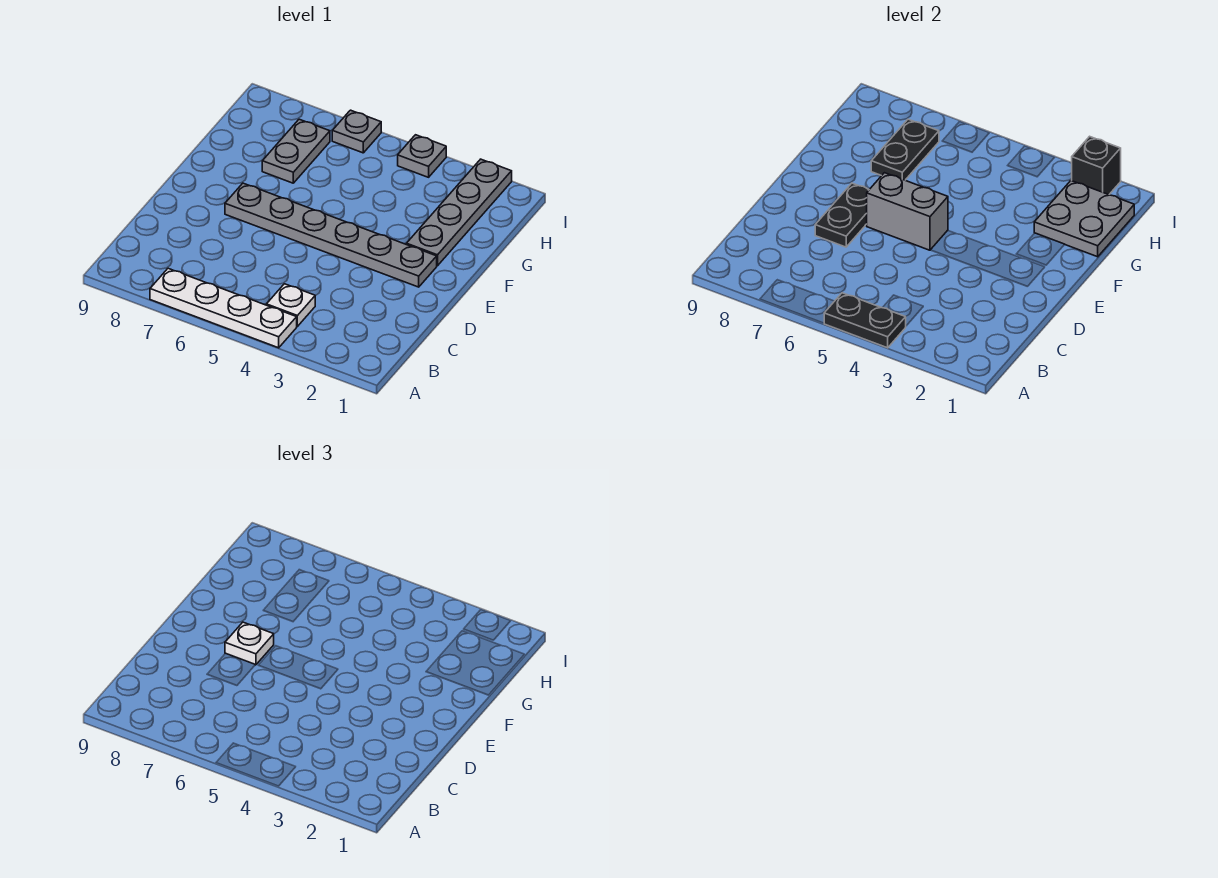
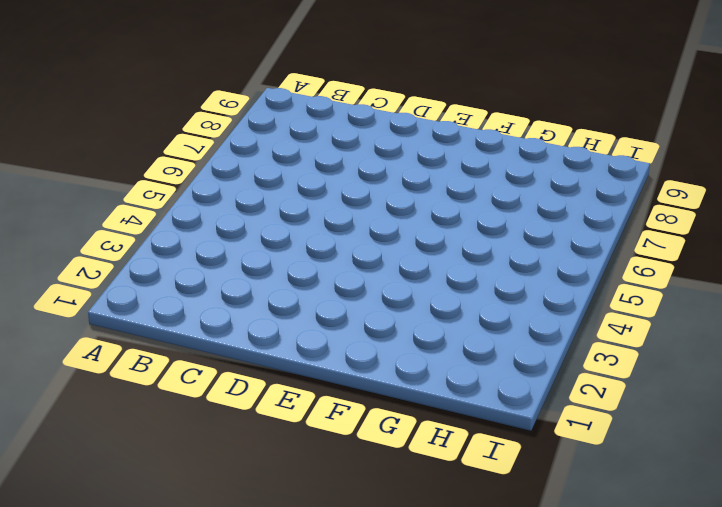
none -> white 1x4 plate [150,268,297,348]
none -> white 1x1 plate [266,284,315,326]
none -> grey 1x6 plate [225,183,437,287]

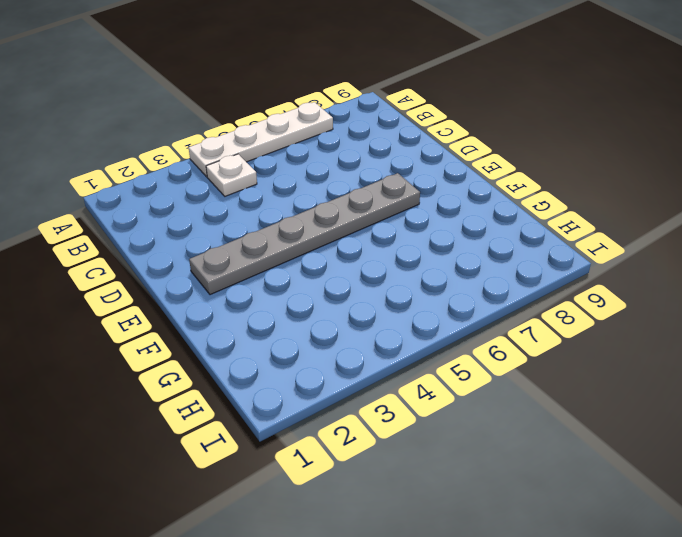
none -> grey 1x4 plate [407,159,512,266]
none -> grey 1x2 plate [262,119,330,183]
none -> grey 1x1 plate [398,135,446,177]

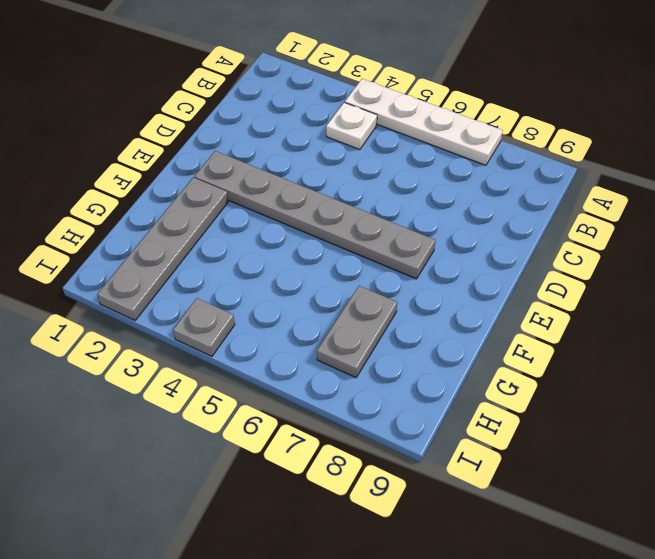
none -> grey 1x1 plate [332,110,381,153]
none -> black 1x2 plate [824,293,906,348]
none -> black 1x2 plate [815,183,869,247]

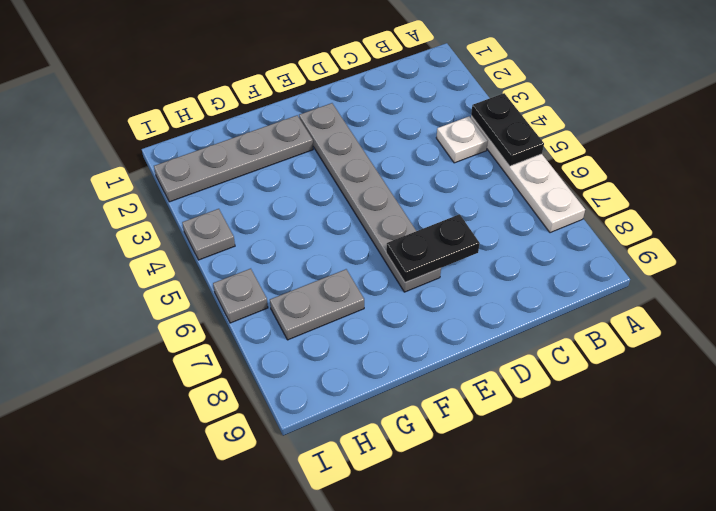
none -> grey 1x2 brick [867,173,948,250]
none -> grey 2x2 plate [1034,181,1134,257]
none -> black 1x2 plate [871,119,939,180]

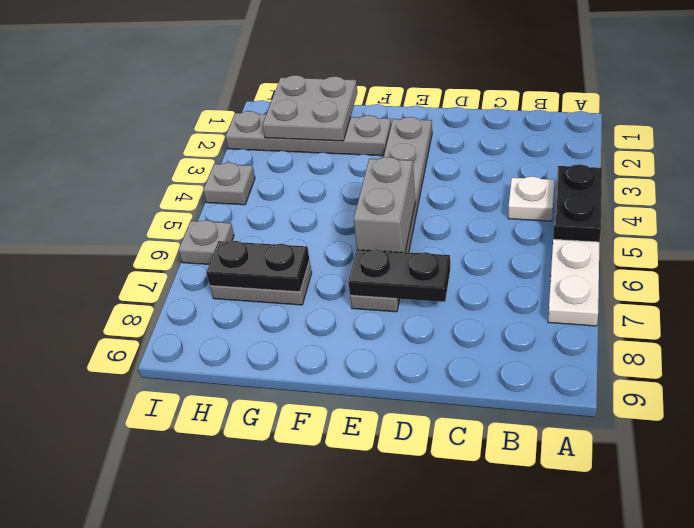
none -> black 1x1 brick [1072,136,1121,195]
none -> white 1x1 plate [225,622,274,665]

